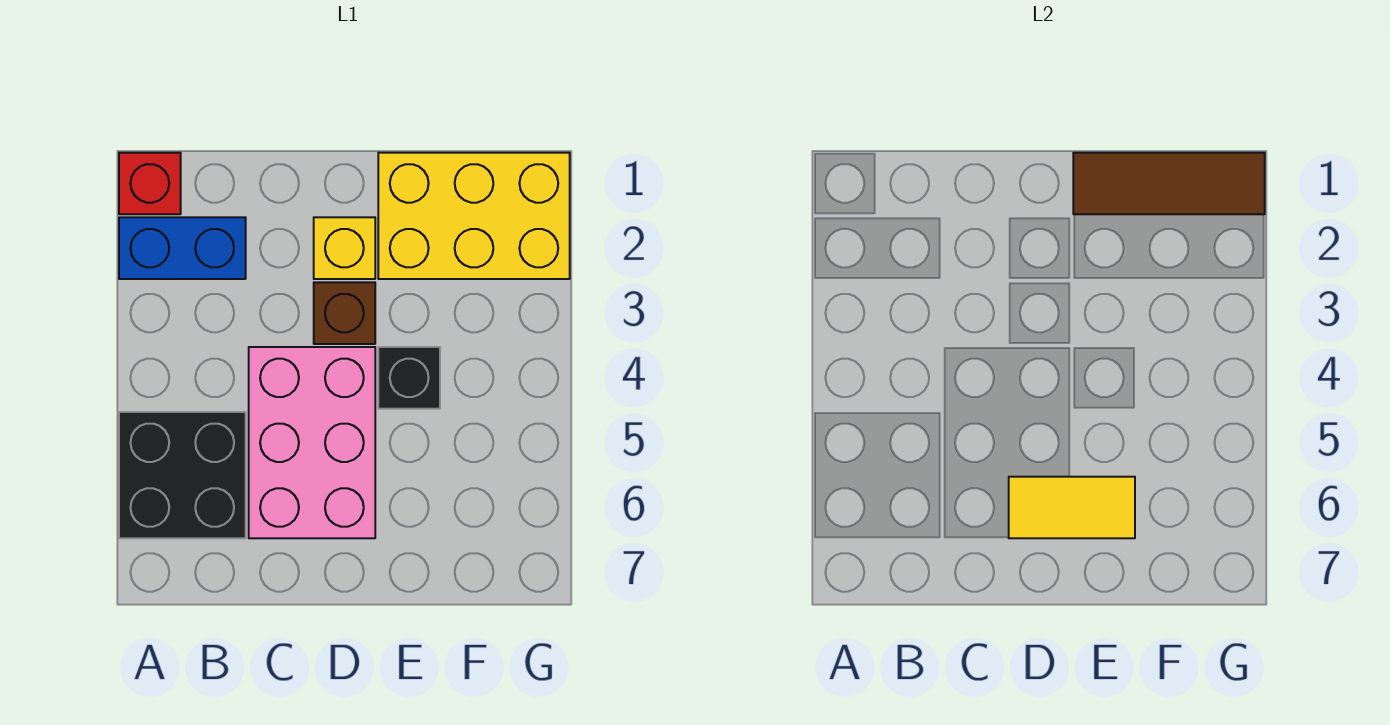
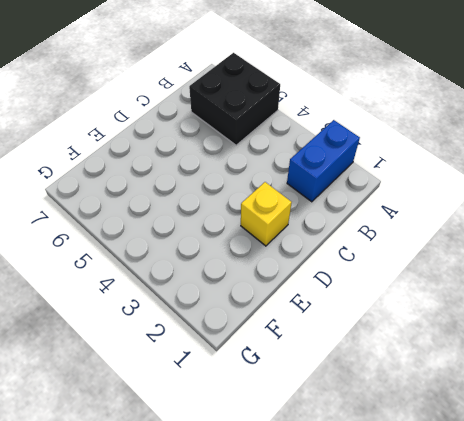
none -> red 1x1 brick [119,153,181,214]
none -> pink 2x3 brick [249,347,375,538]

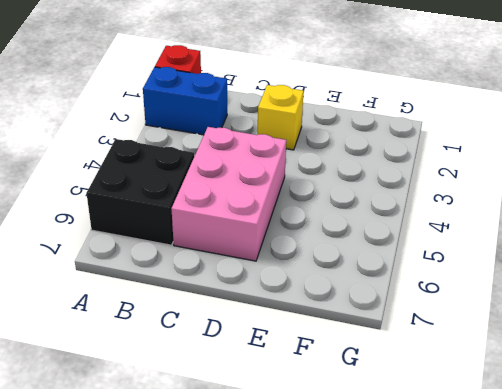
none -> brown 1x1 brick [314,282,375,344]
none -> yellow 2x3 brick [378,153,570,279]

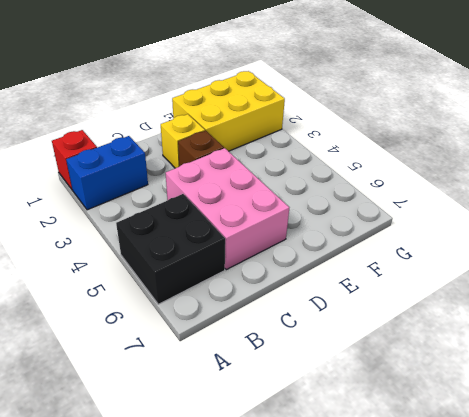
none -> black 1x1 brick [378,347,440,409]
none -> yellow 1x2 tile [1009,477,1135,538]

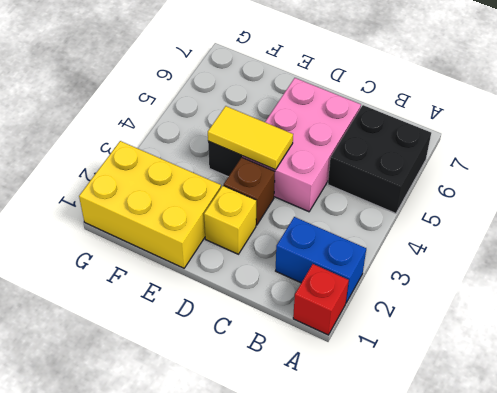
yellow 1x2 tile [208,106,293,170] -> yellow 1x2 tile moved to [1009,477,1135,538]
none -> brown 1x3 tile [1073,153,1265,214]

